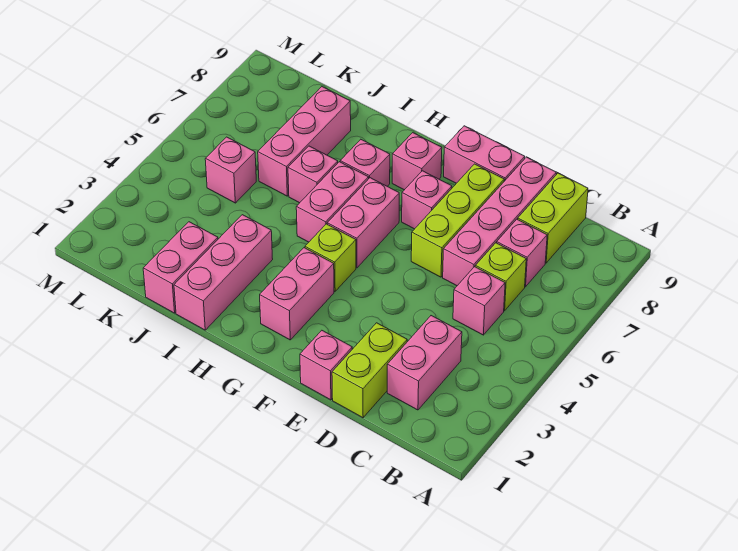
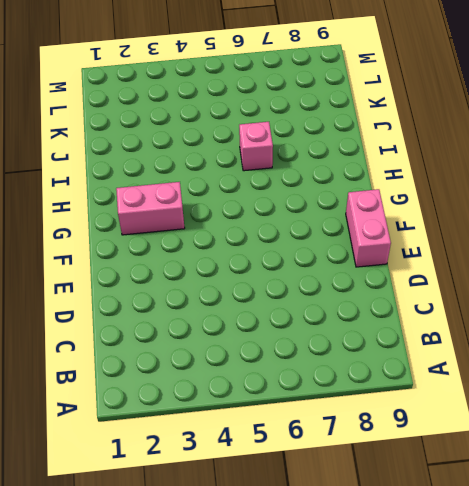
none -> pink 1x2 brick [387,316,462,410]
none -> pink 1x1 brick [453,267,505,335]
none -> lime 1x1 brick [475,243,526,311]

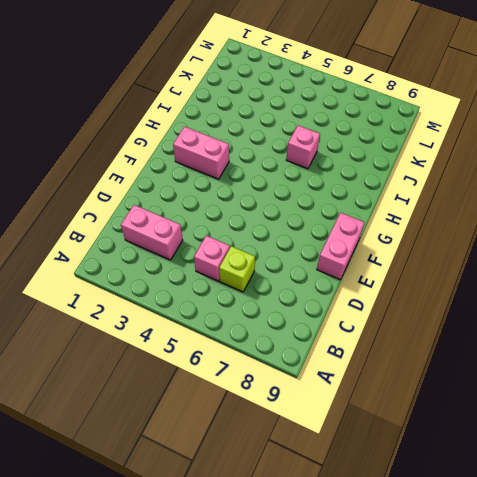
none -> pink 1x1 brick [497,219,547,287]
none -> lime 1x2 brick [518,173,588,263]
none -> lime 1x2 brick [332,323,407,418]

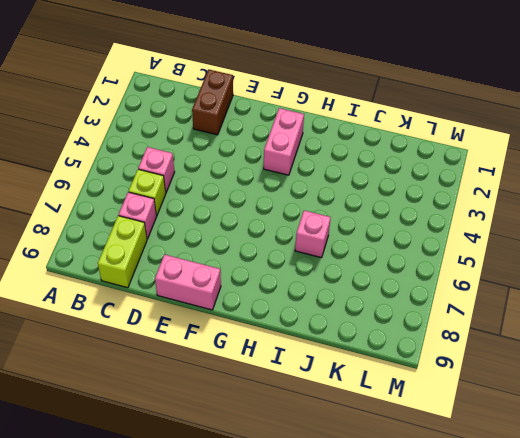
brown 1x2 brick [192,69,233,135] -> lime 1x2 brick [332,323,407,418]
none -> pink 1x2 brick [387,316,462,410]
none -> pink 1x4 brick [443,157,556,286]
none -> pink 1x1 brick [300,331,352,400]

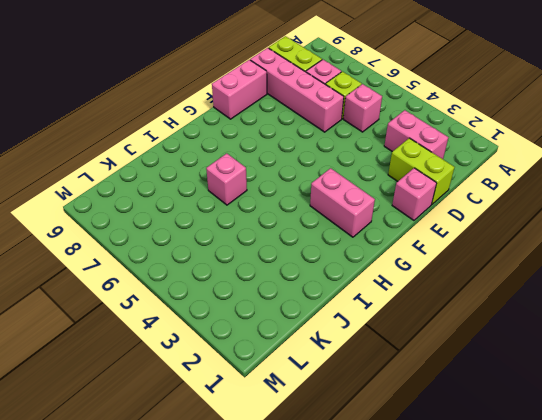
none -> lime 1x3 brick [411,164,504,277]
none -> pink 1x1 brick [402,171,452,229]
none -> lime 1x1 brick [305,224,356,291]

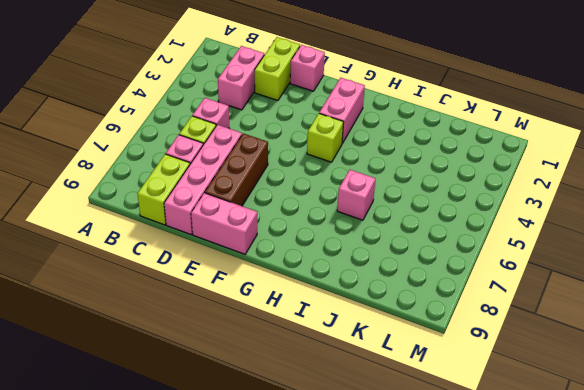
brown 1x3 brick [205,133,268,206] -> lime 1x3 brick [411,164,504,277]
none -> pink 1x1 brick [402,171,452,229]
none -> pink 1x2 brick [327,178,399,268]
none -> pink 1x1 brick [392,133,442,190]

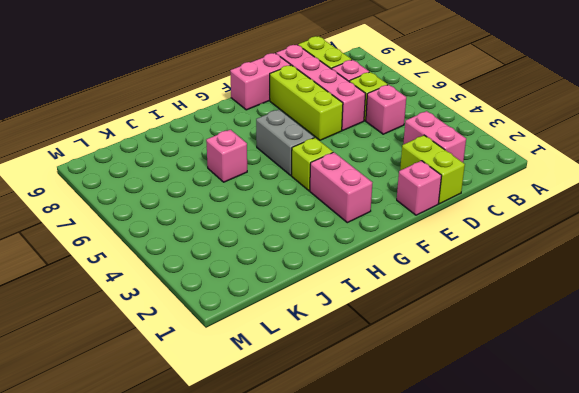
grey 1x2 brick [256,110,314,175] -> pink 1x2 brick [327,178,399,268]
none -> pink 1x1 brick [402,171,452,229]
none -> pink 1x1 brick [392,133,442,190]
none -> pink 1x2 brick [296,162,369,242]

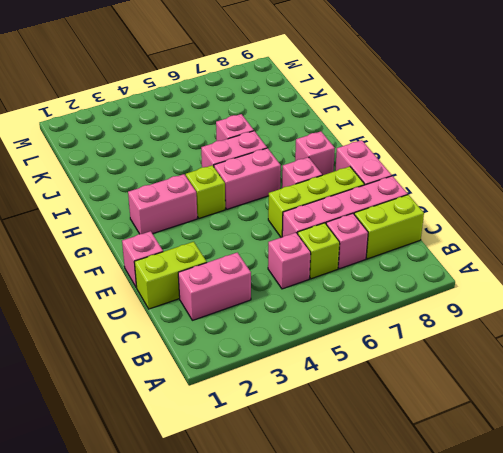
none -> pink 1x1 brick [340,139,390,186]
none -> pink 1x3 brick [174,215,273,330]
none -> pink 1x2 brick [143,222,218,313]

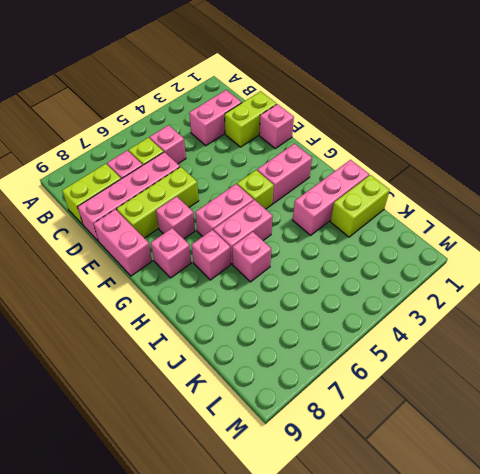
lime 1x2 brick [330,175,390,237] -> pink 1x2 brick [143,222,218,313]
none -> pink 1x3 brick [258,87,351,196]
none -> pink 1x1 brick [205,137,256,203]

